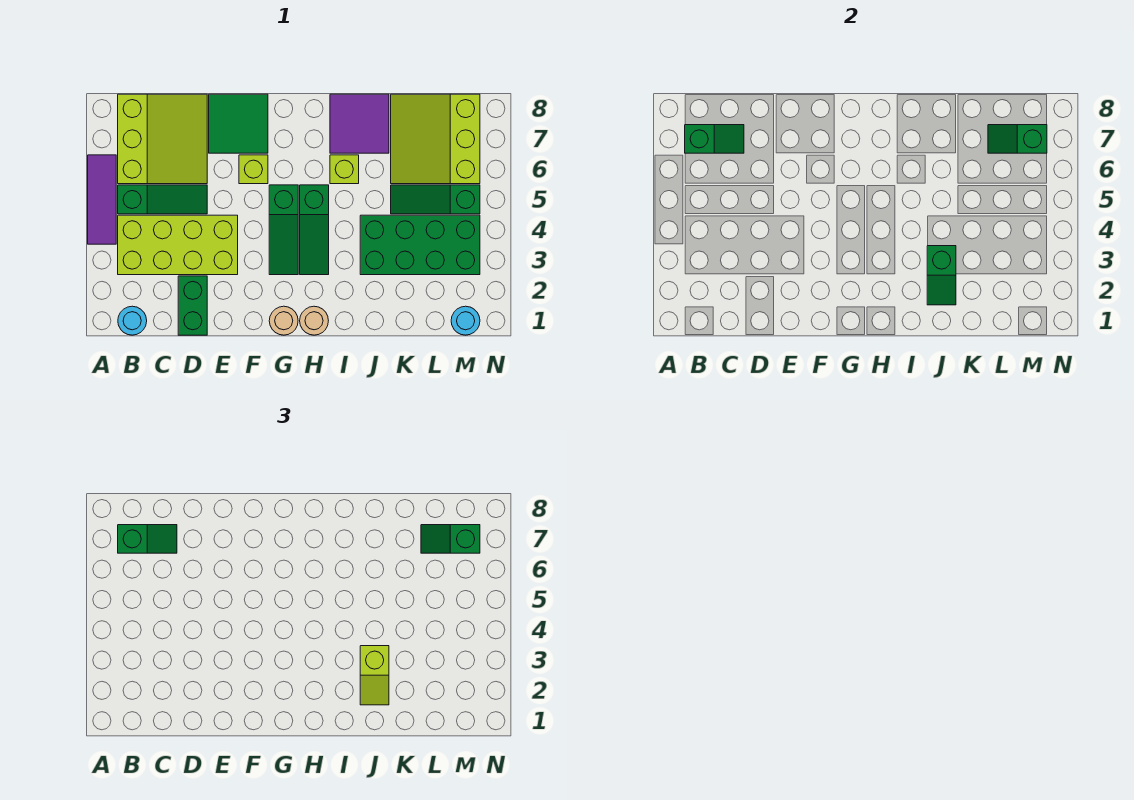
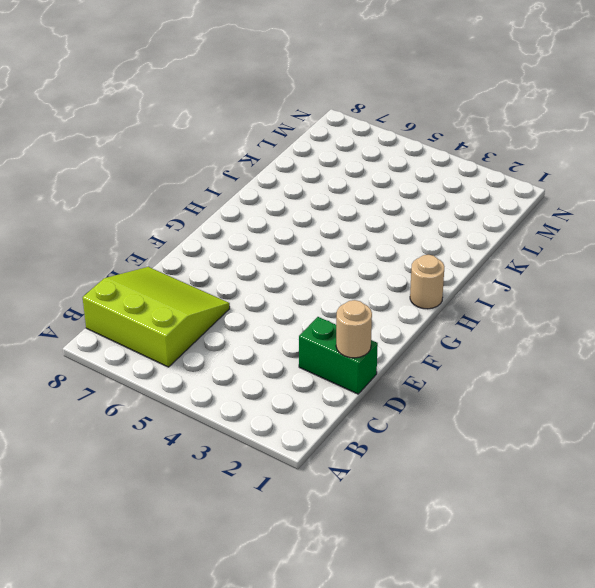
tan 1x1 round brick [336,300,372,358] -> tan 1x1 round brick moved to [269,306,298,335]
none -> purple 1x3 tile [88,155,116,244]
none -> cyan 1x1 round brick [118,306,147,335]
none -> lime 2x4 brick [118,215,238,275]

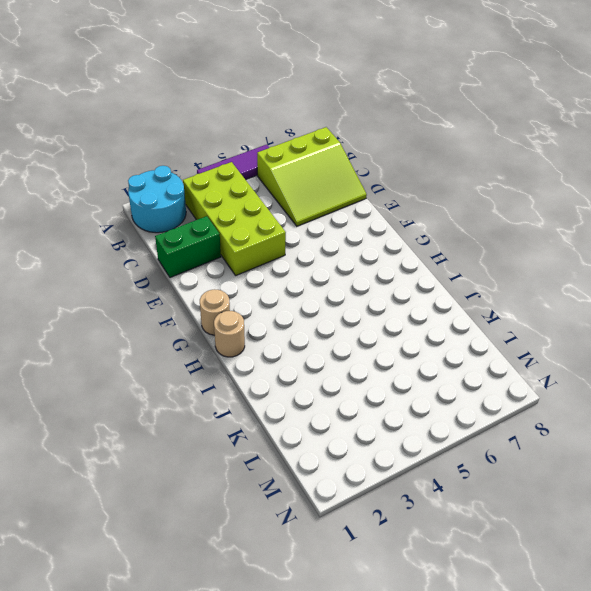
cyan 2x2 round brick [128,166,186,233] -> cyan 1x1 round brick [118,306,147,335]
none -> green 1x3 slope [118,185,207,214]
none -> green 2x2 tile [209,94,268,153]
none -> lime 1x1 brick [239,155,268,184]

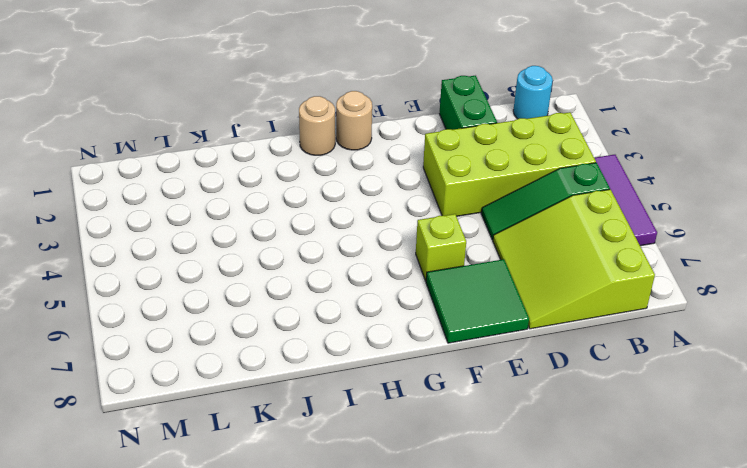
none -> green 1x3 slope [269,185,298,275]
none -> green 1x3 slope [300,185,329,275]
none -> lime 1x1 brick [330,155,359,184]

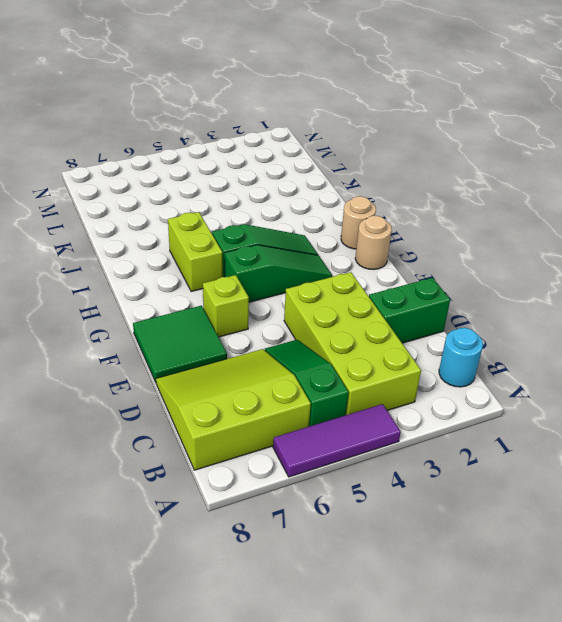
lime 1x2 brick [168,212,223,291] -> lime 1x1 brick [330,155,359,184]
none -> purple 2x2 tile [330,94,389,153]
none -> green 2x4 brick [360,215,480,275]
none -> green 1x3 slope [391,185,480,214]

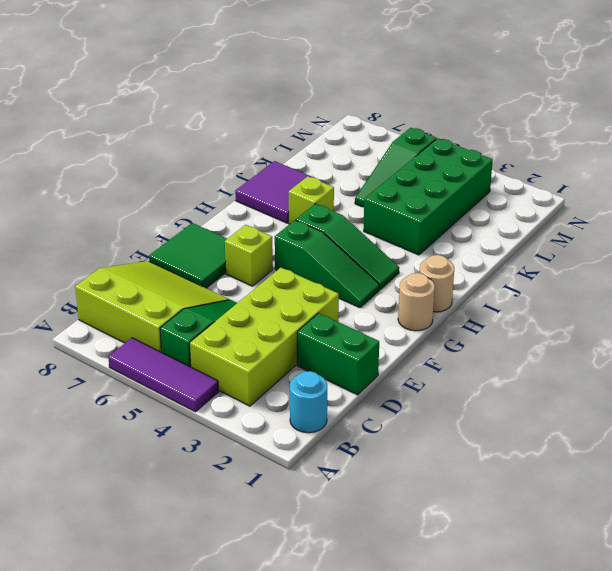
none -> lime 3x3 slope [391,94,480,184]
none -> cyan 1x1 round brick [451,306,480,335]
none -> green 1x2 slope [685,125,744,153]

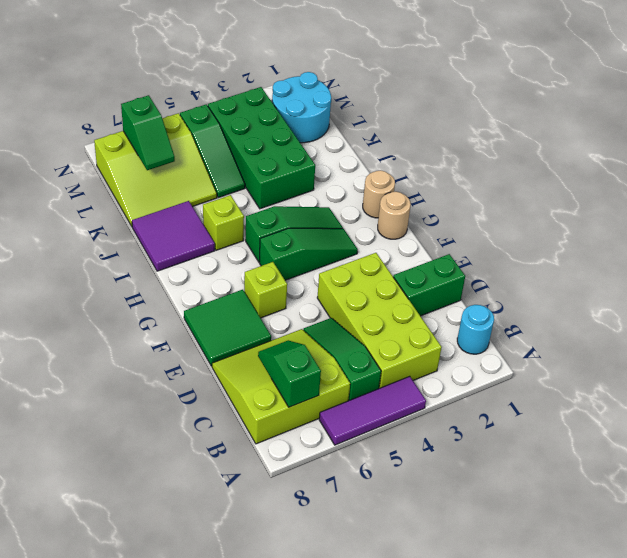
cyan 2x2 round brick [272,72,331,143] -> cyan 1x1 round brick [451,306,480,335]
none -> green 1x2 slope [927,246,956,305]
none -> green 1x2 slope [118,525,177,553]
none -> lime 1x2 slope [360,646,389,705]

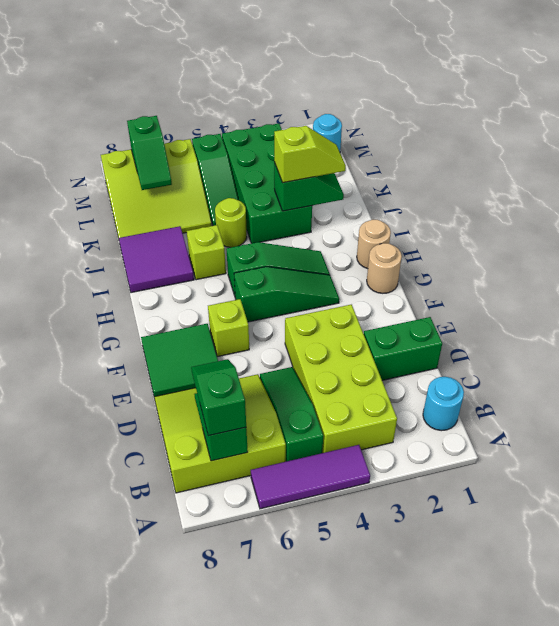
lime 1x1 round brick [215,198,247,247] -> none
none -> green 1x2 slope [421,525,480,553]

